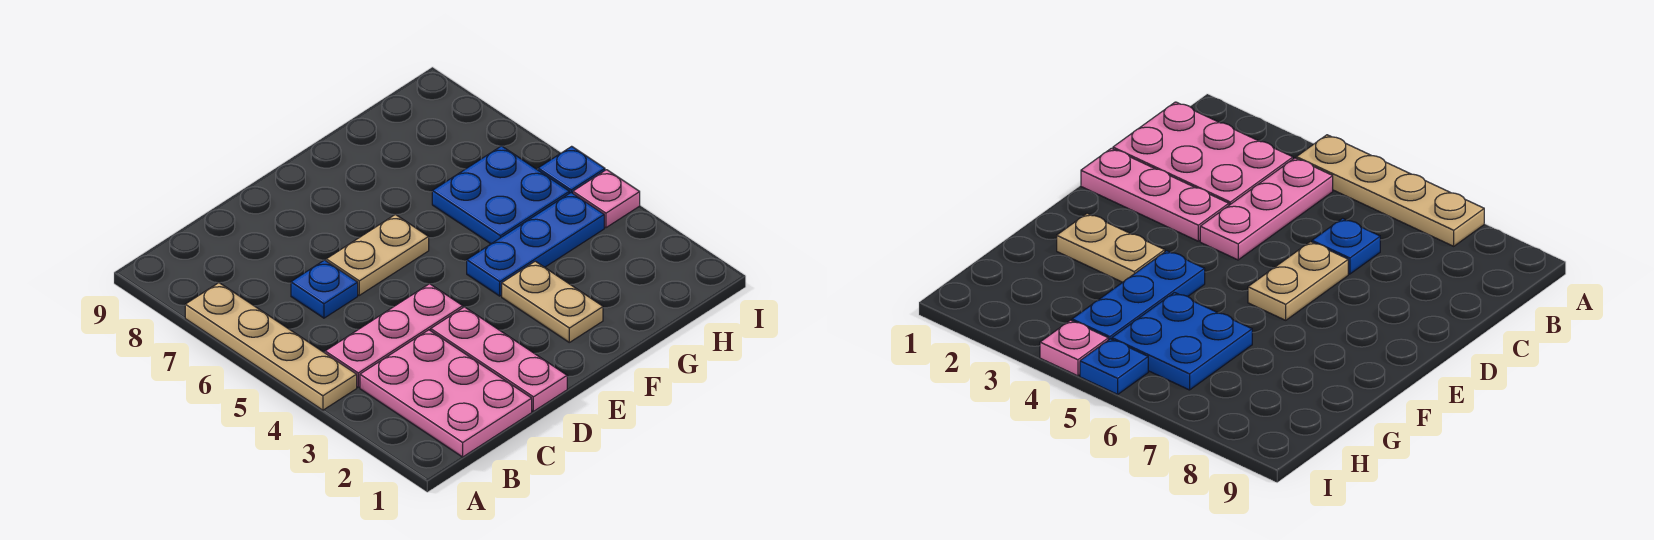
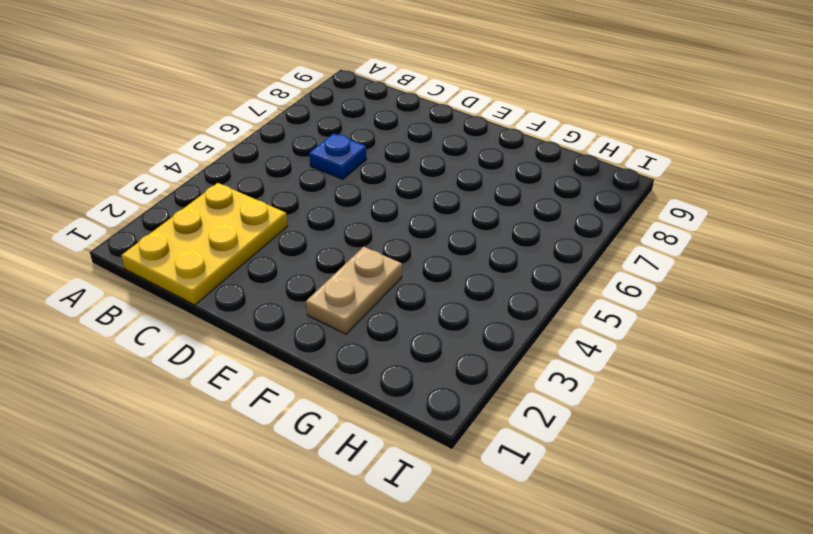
yellow 2x3 plate [121,183,288,305] -> pink 2x3 plate [360,330,532,457]
none -> tan 1x4 plate [185,283,357,410]
none -> pink 1x3 plate [325,284,463,387]

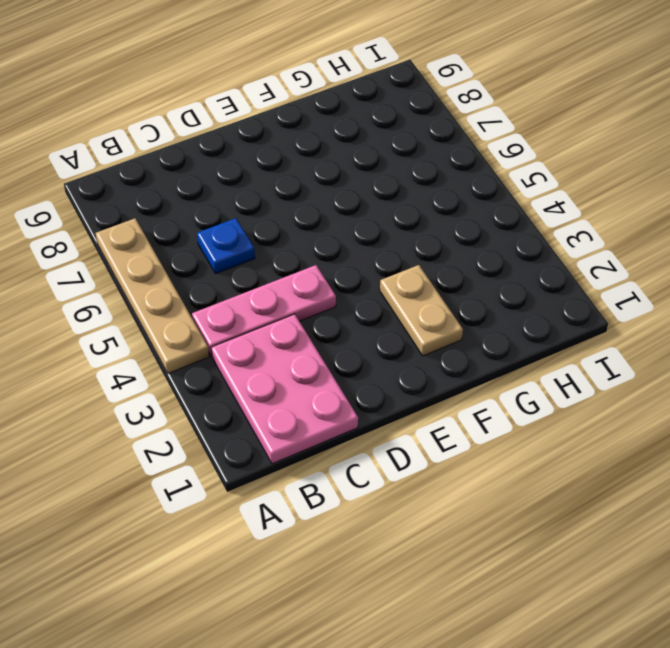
none -> pink 1x3 plate [431,307,567,411]
none -> tan 1x2 plate [326,214,429,295]

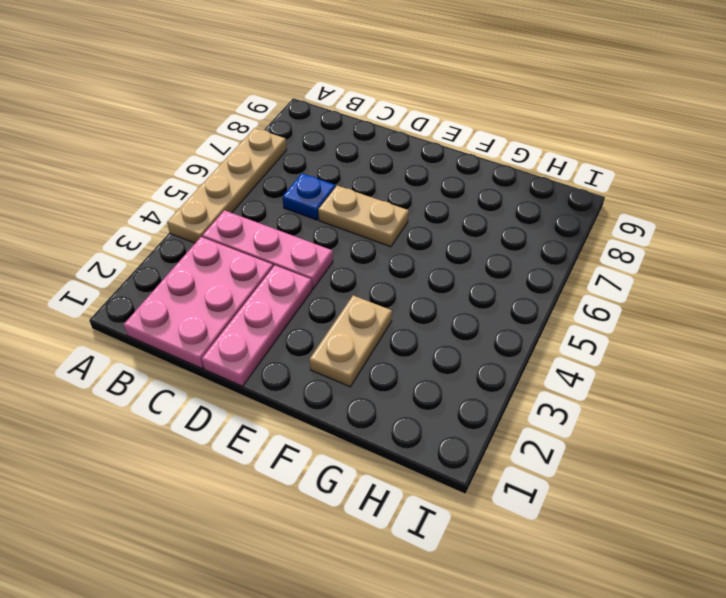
none -> blue 1x3 plate [467,193,604,296]
none -> blue 2x2 plate [432,146,569,244]

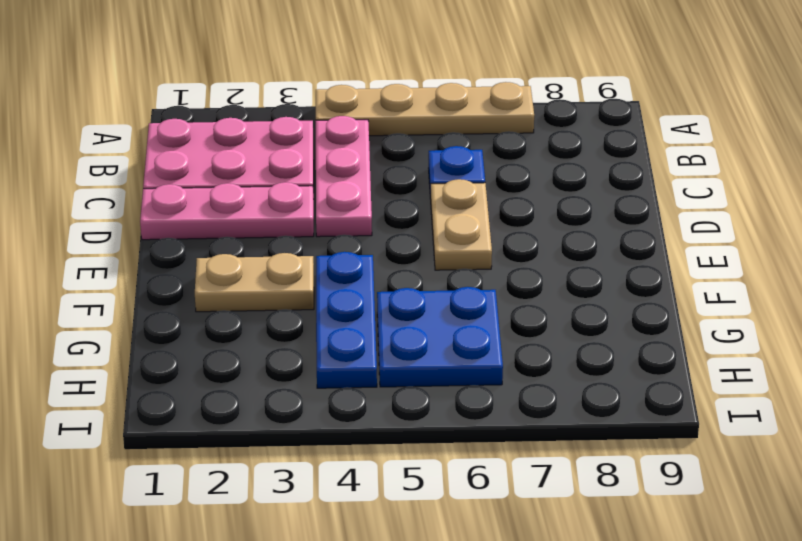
none -> pink 1x1 plate [573,170,640,228]
none -> blue 1x1 plate [538,146,605,193]

